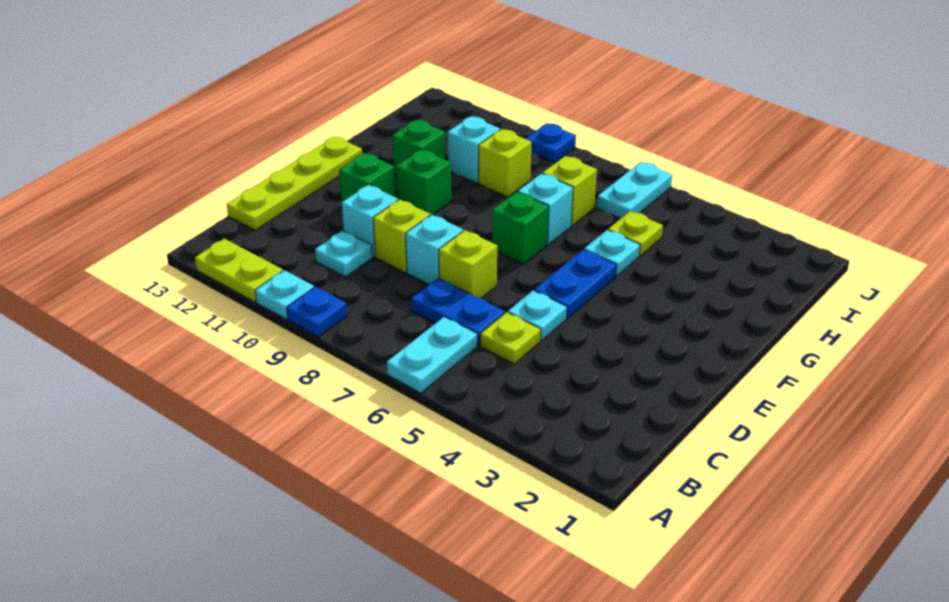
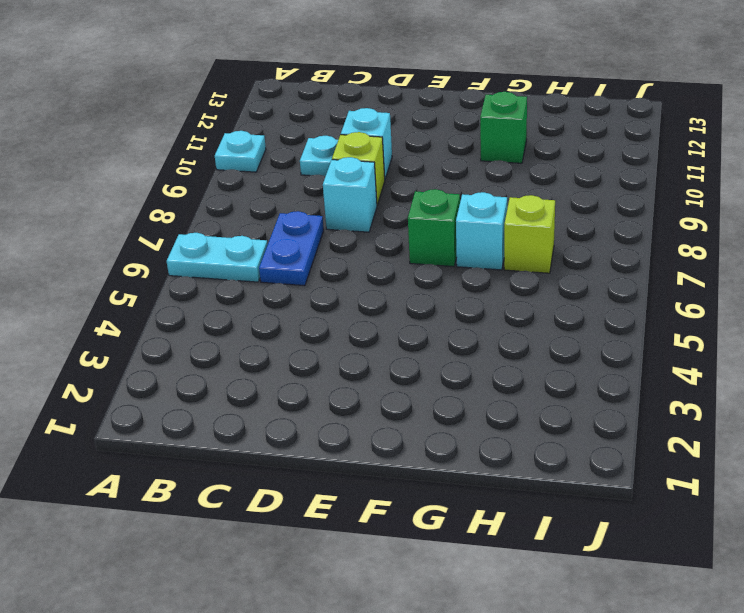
none -> blue 1x1 plate [287,287,347,337]
none -> lime 1x2 plate [195,239,283,302]
none -> lime 1x1 plate [480,312,541,364]

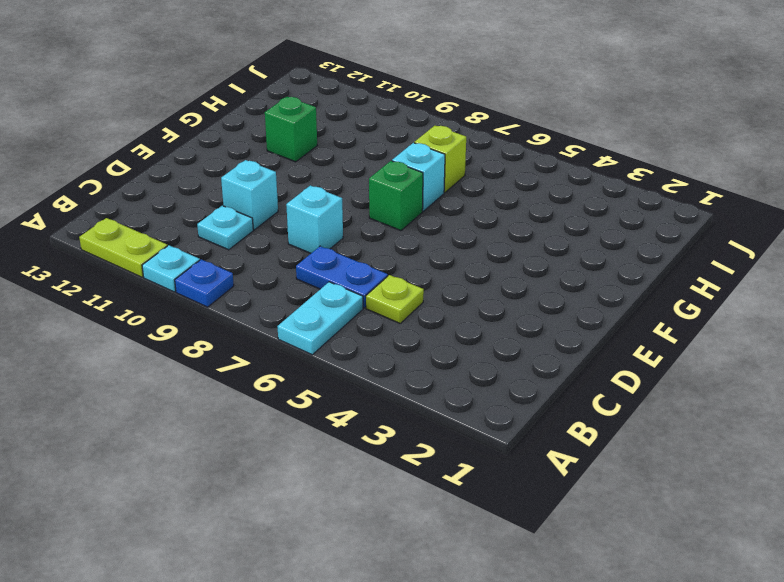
none -> lime 1x4 plate [227,136,362,230]
none -> cyan 1x1 plate [508,290,567,341]
none -> lime 1x1 brick [439,230,497,298]

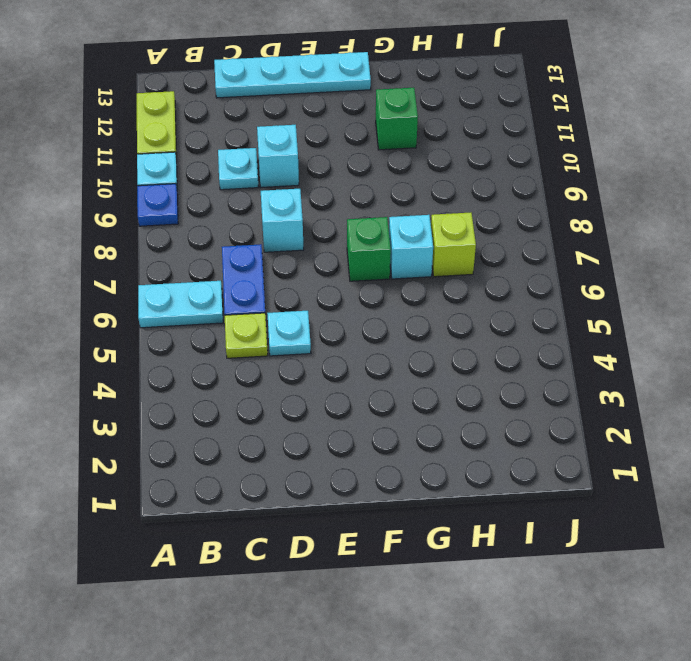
cyan 1x4 plate [214,52,371,98] -> lime 1x4 plate [227,136,362,230]
none -> lime 1x1 brick [439,230,497,298]
none -> lime 1x1 brick [373,199,430,273]
none -> blue 1x2 plate [534,249,617,319]

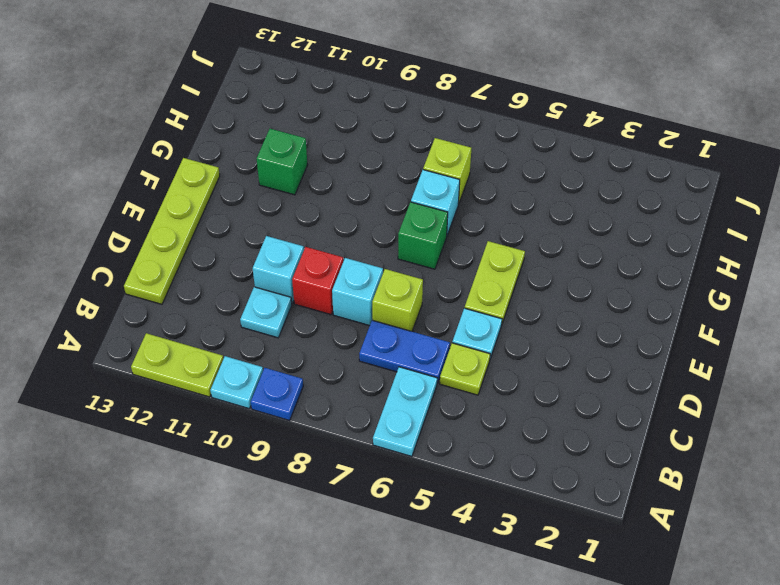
red 1x1 brick [292,247,343,315] -> lime 1x1 brick [373,199,430,273]
lime 1x2 plate [465,241,525,323] -> blue 1x2 plate [534,249,617,319]
none -> green 1x1 brick [339,153,395,203]
none -> green 1x1 brick [397,149,451,215]
none -> cyan 1x1 plate [584,230,640,276]

